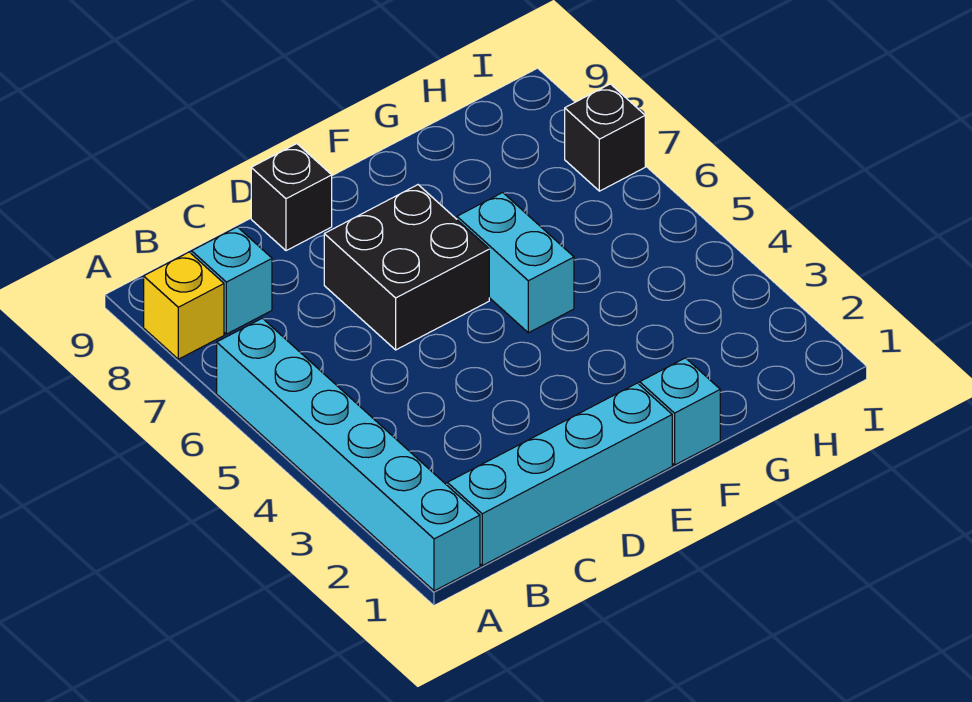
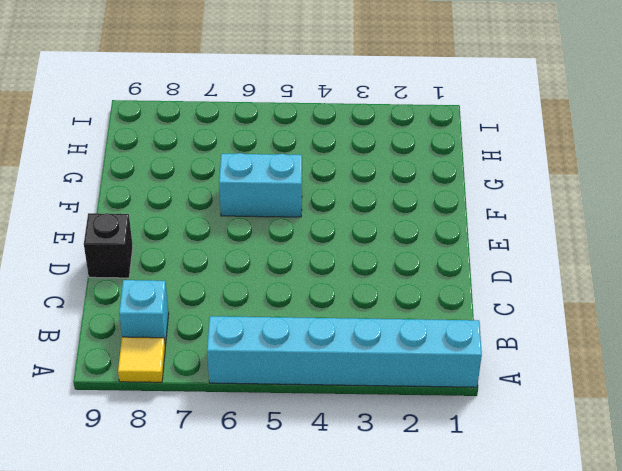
yellow 1x1 tile [118,337,165,382] -> yellow 1x1 brick [144,252,224,359]
none -> cyan 1x4 brick [447,383,672,566]
none -> black 2x2 brick [324,185,489,350]

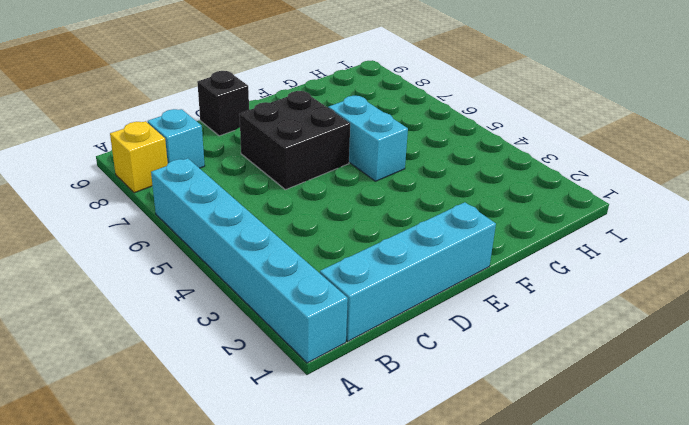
none -> cyan 1x1 brick [640,358,720,465]
none -> black 1x1 brick [565,84,645,191]

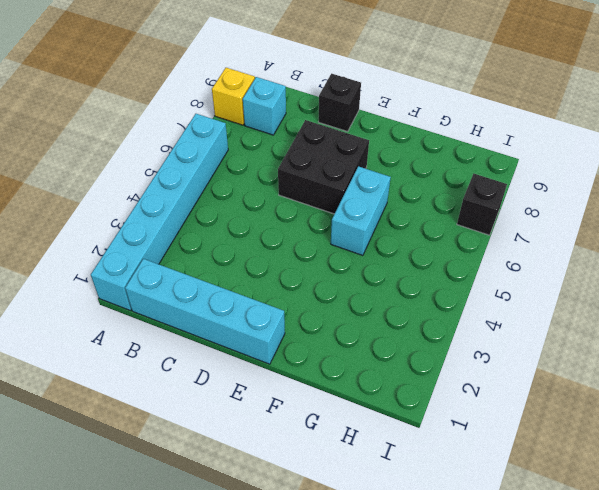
none -> cyan 1x1 brick [640,358,720,465]

